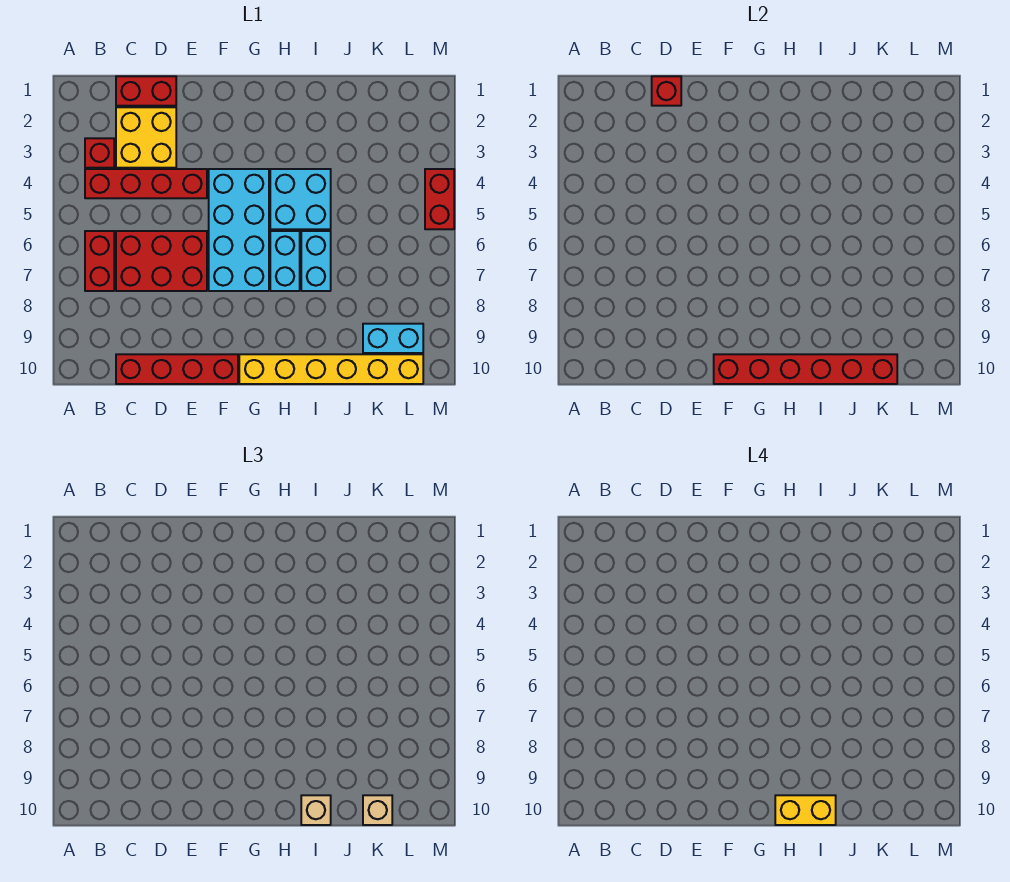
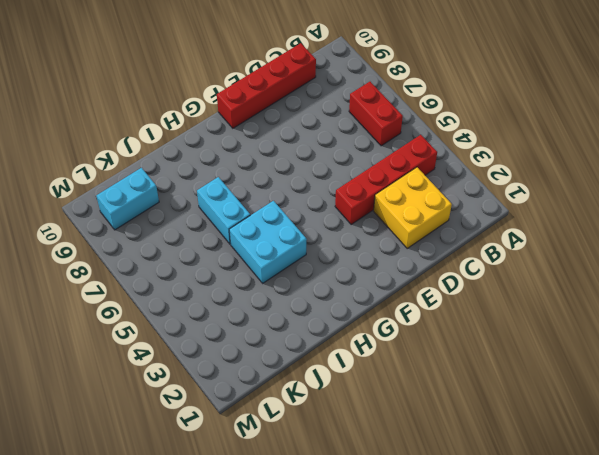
none -> red 1x1 brick [85,138,114,168]
none -> red 1x2 brick [116,76,176,106]
none -> red 2x3 brick [116,231,207,291]

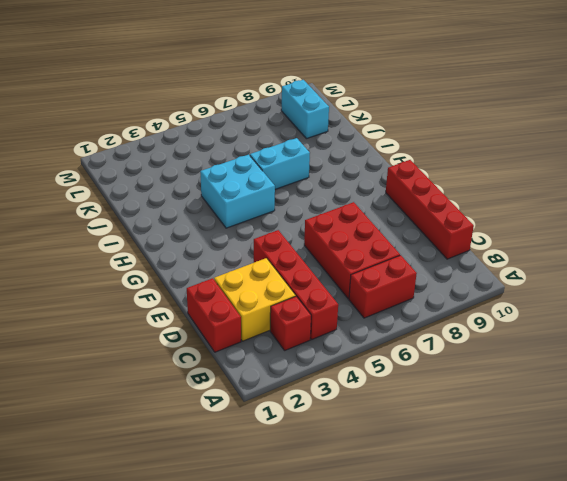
none -> cyan 2x4 brick [209,169,269,291]
none -> yellow 1x6 brick [239,354,423,384]
none -> cyan 1x2 brick [270,231,300,291]

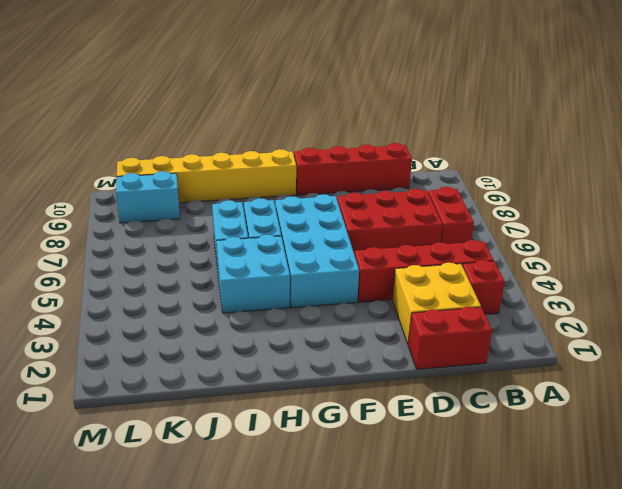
none -> red 1x2 brick [425,169,454,229]
none -> red 1x1 brick [652,76,681,106]
none -> red 1x6 brick [714,354,897,384]

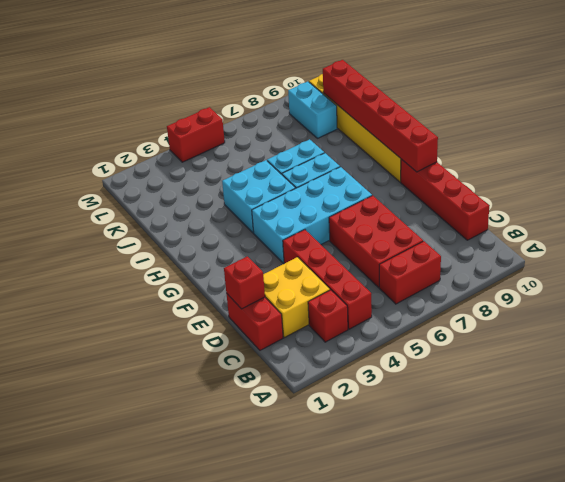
none -> tan 1x1 brick [301,795,331,825]
none -> tan 1x1 brick [363,795,392,825]
none -> yellow 1x2 brick [775,795,836,825]

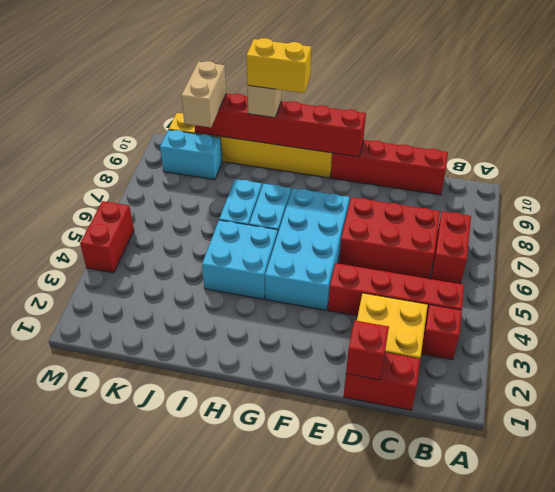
tan 1x2 brick [181,61,226,127] -> tan 1x1 brick [363,795,392,825]

